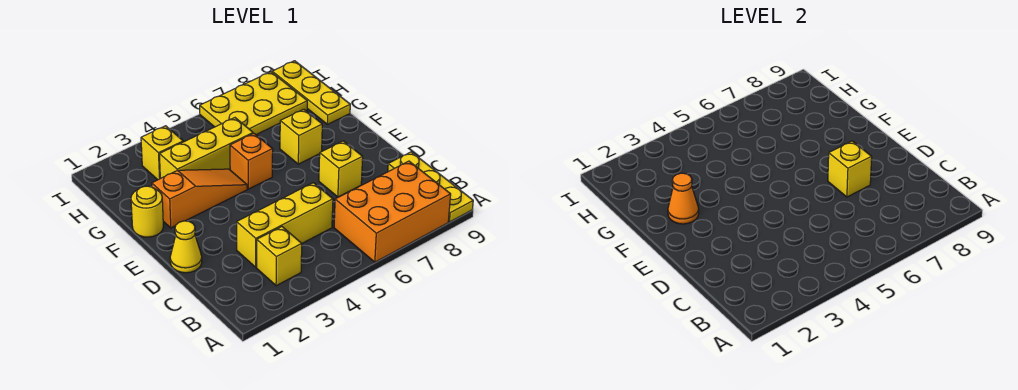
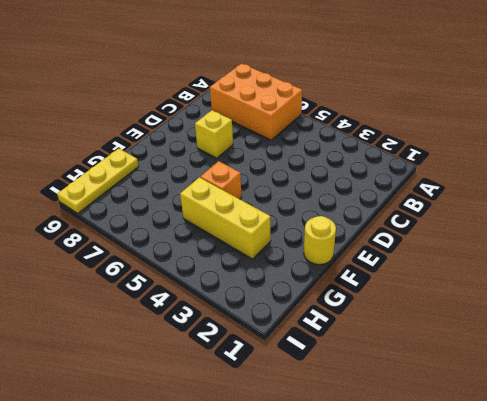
none -> yellow 1x3 plate [388,152,473,222]
none -> yellow 1x1 brick [257,227,302,286]
none -> yellow 1x3 brick [237,183,333,267]

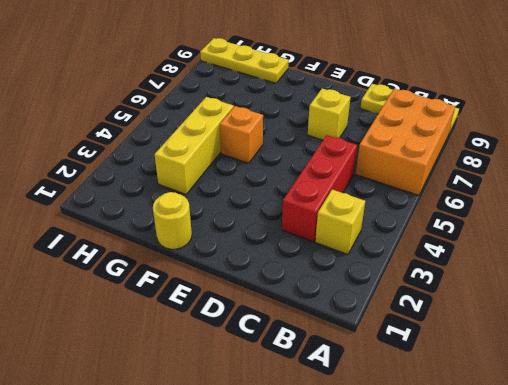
red 1x3 brick [282,135,357,242] -> yellow 1x3 brick [237,183,333,267]
none -> yellow 1x1 cone [170,221,202,273]
none -> orange 1x3 slope [152,169,247,228]
none -> yellow 1x1 brick [280,109,322,164]

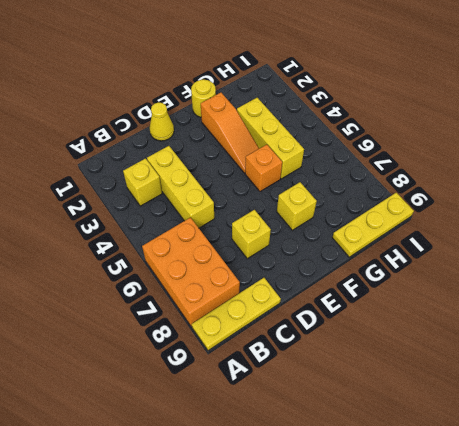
none -> yellow 1x1 brick [141,126,183,180]
none -> yellow 2x3 plate [200,72,307,135]
none -> yellow 1x1 brick [828,141,872,197]

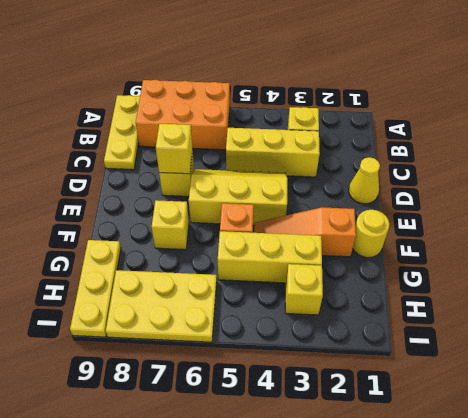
yellow 2x3 slope [189,169,287,225] -> none
none -> orange 1x1 cone [668,173,699,224]

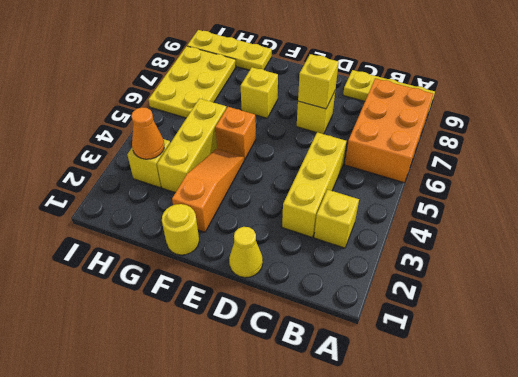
orange 1x1 cone [131,107,164,159] -> orange 1x1 cone moved to [668,173,699,224]

